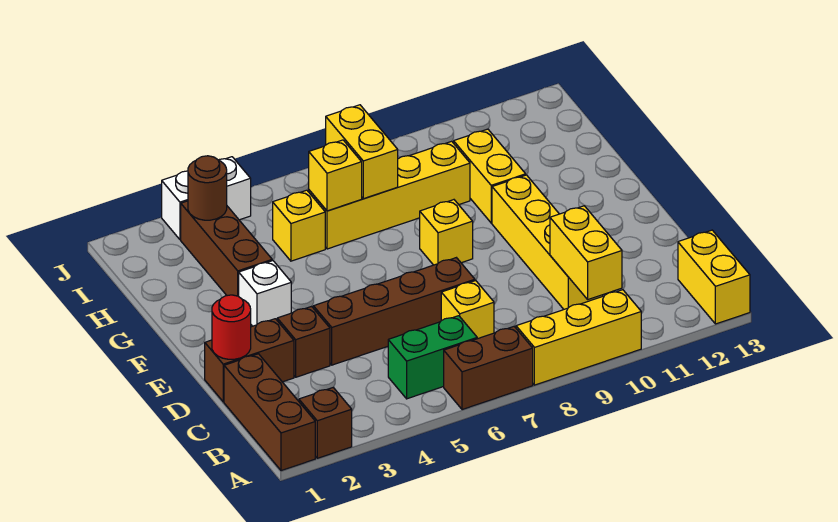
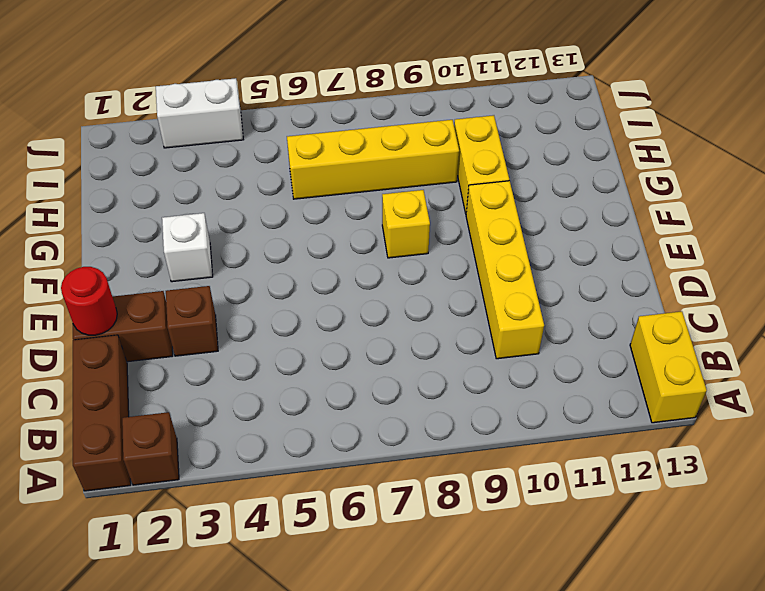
none -> brown 1x2 brick [444,326,533,410]
none -> yellow 1x3 brick [516,290,641,385]
none -> green 1x2 brick [388,316,477,399]

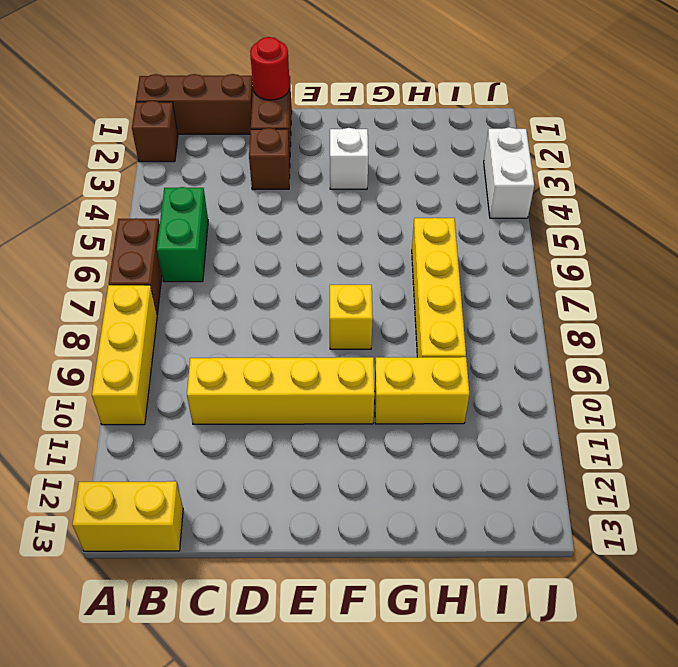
none -> yellow 1x1 brick [441,281,494,339]
none -> brown 1x4 brick [313,258,475,365]
none -> brown 1x3 brick [181,201,272,296]

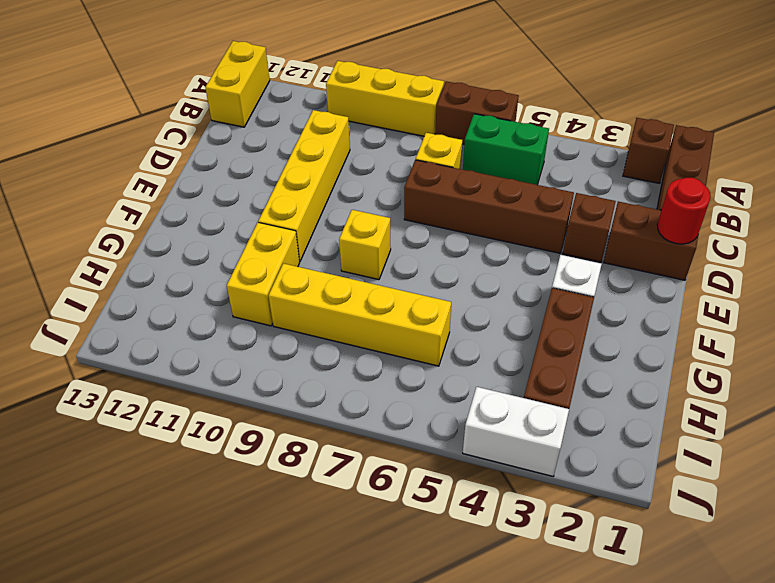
none -> yellow 1x1 brick [273,190,325,261]
none -> yellow 1x2 brick [550,206,622,299]
none -> yellow 1x1 brick [309,140,362,211]

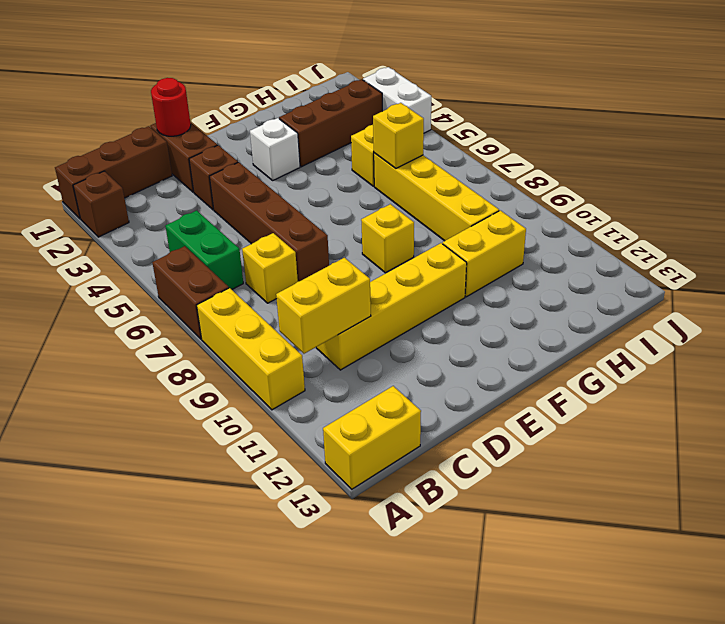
none -> yellow 1x2 brick [326,105,398,199]
none -> brown 1x1 round brick [188,156,227,220]

